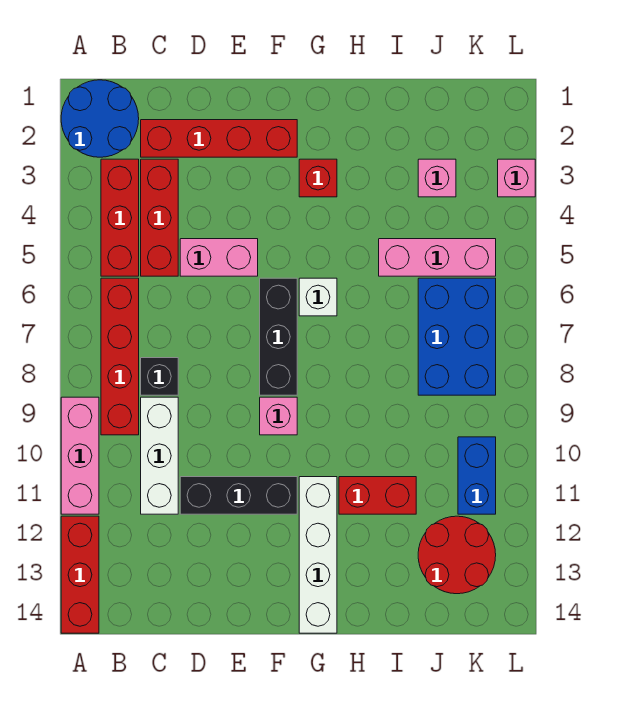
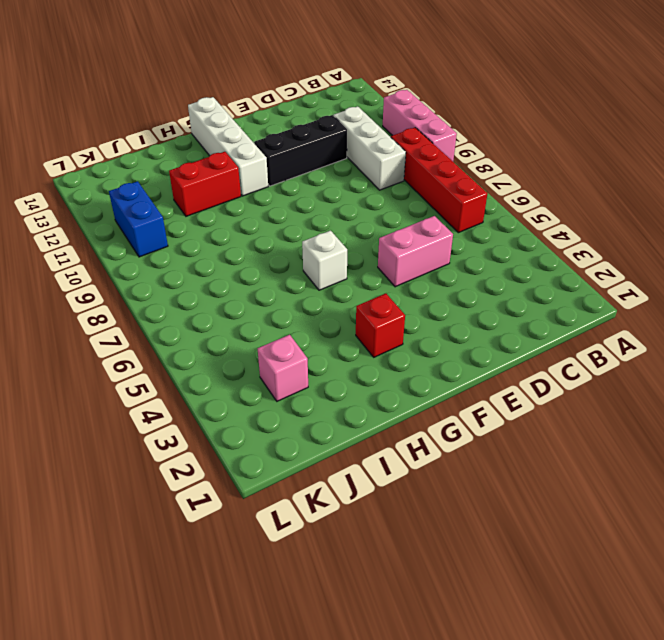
none -> blue 2x2 round brick [61,80,139,157]
none -> red 1x3 brick [61,516,99,633]
none -> red 1x3 brick [101,159,139,276]

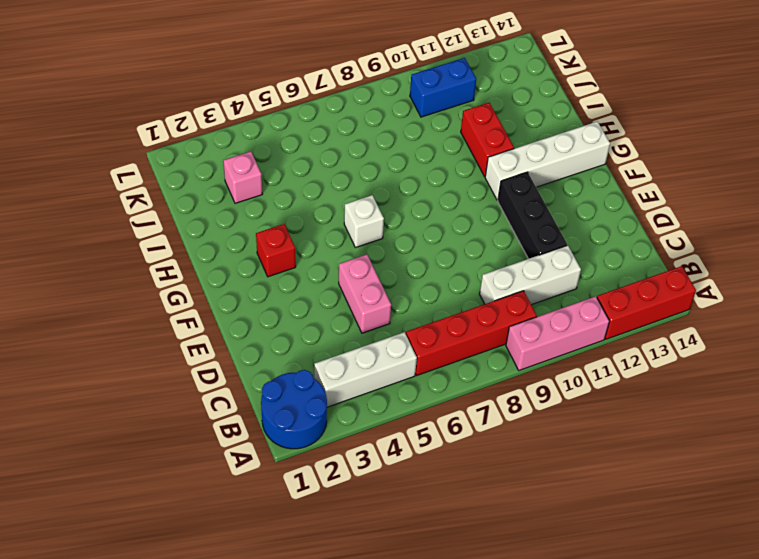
white 1x3 brick [314,332,417,407] -> red 1x3 brick [101,159,139,276]
none -> red 1x4 brick [141,120,297,157]
none -> red 1x3 brick [141,159,178,276]
none -> black 1x1 brick [141,358,178,395]

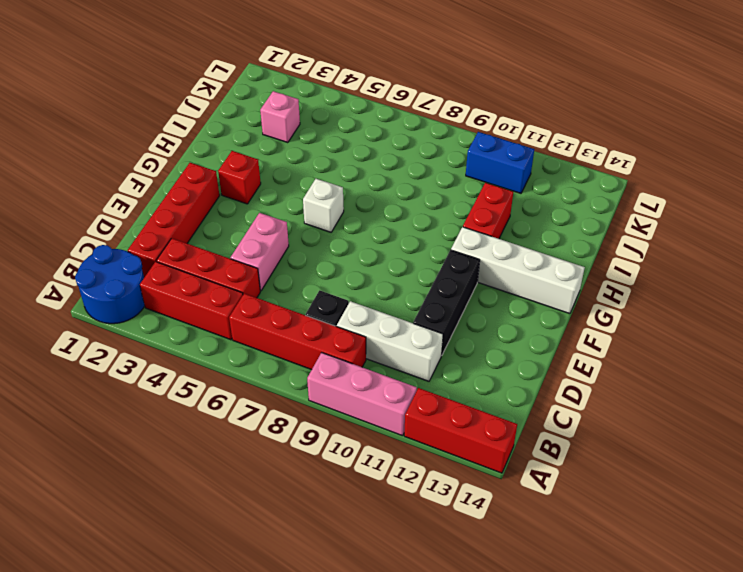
none -> black 1x3 brick [260,278,297,395]
none -> pink 1x1 brick [260,397,297,435]
none -> pink 1x3 brick [379,239,496,276]

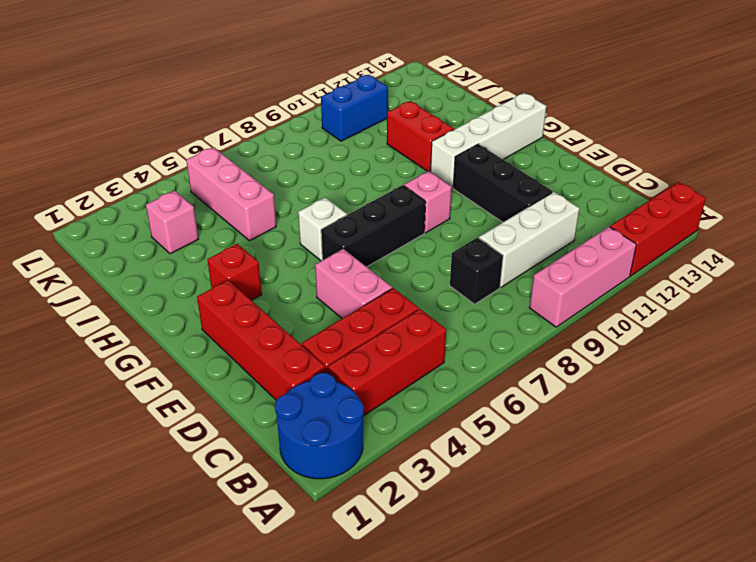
none -> red 1x4 brick [101,278,139,435]
none -> blue 2x3 brick [418,278,496,395]
none -> red 2x2 round brick [418,516,496,594]

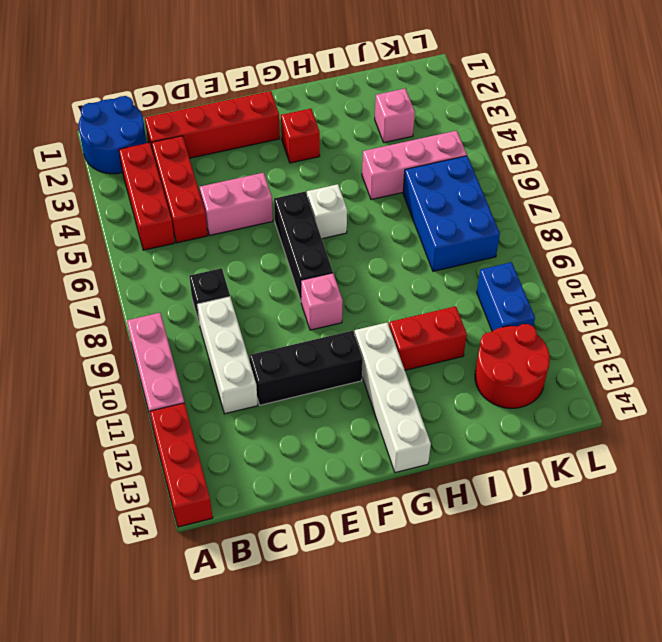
none -> red 1x4 brick [101,278,139,435]
none -> pink 1x1 brick [498,159,535,197]

